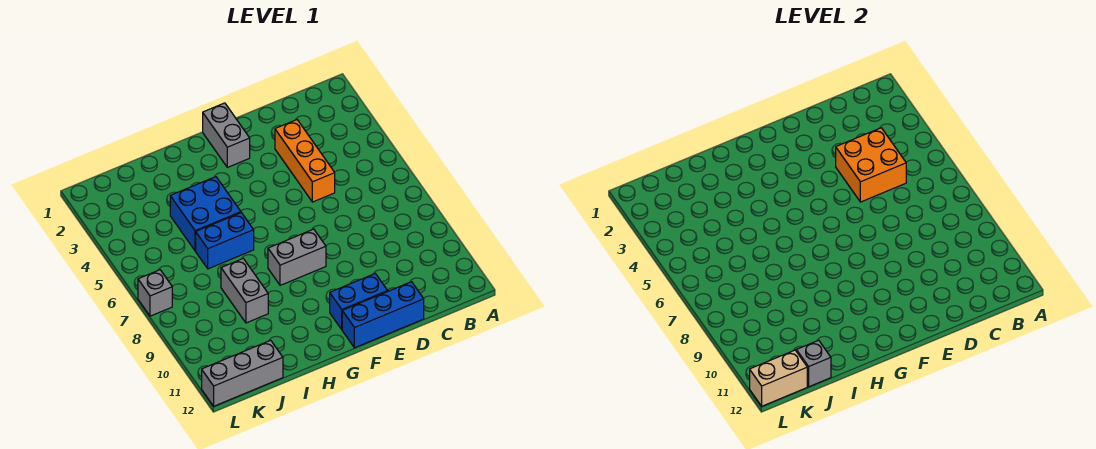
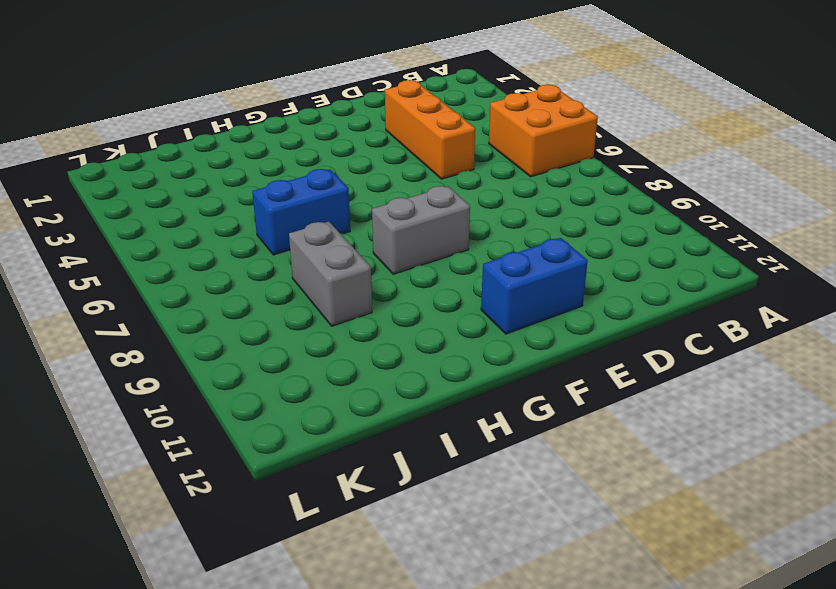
orange 2x2 brick [489,85,598,177] -> orange 2x2 brick moved to [836,128,906,202]
none -> blue 1x3 brick [342,282,424,348]
none -> grey 1x2 brick [203,103,250,167]
none -> blue 2x2 brick [170,177,241,251]

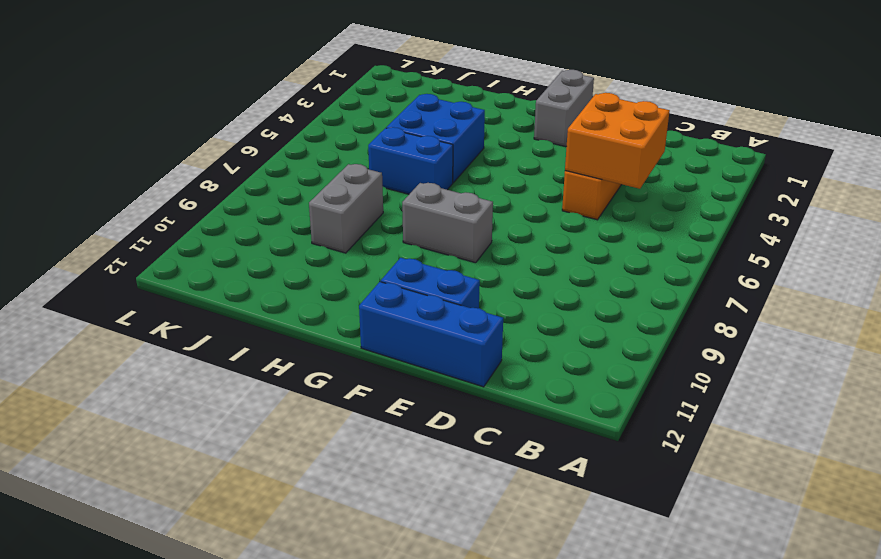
none -> grey 1x3 brick [202,340,283,406]
none -> grey 1x1 brick [138,270,172,316]
none -> grey 1x1 brick [796,340,831,387]

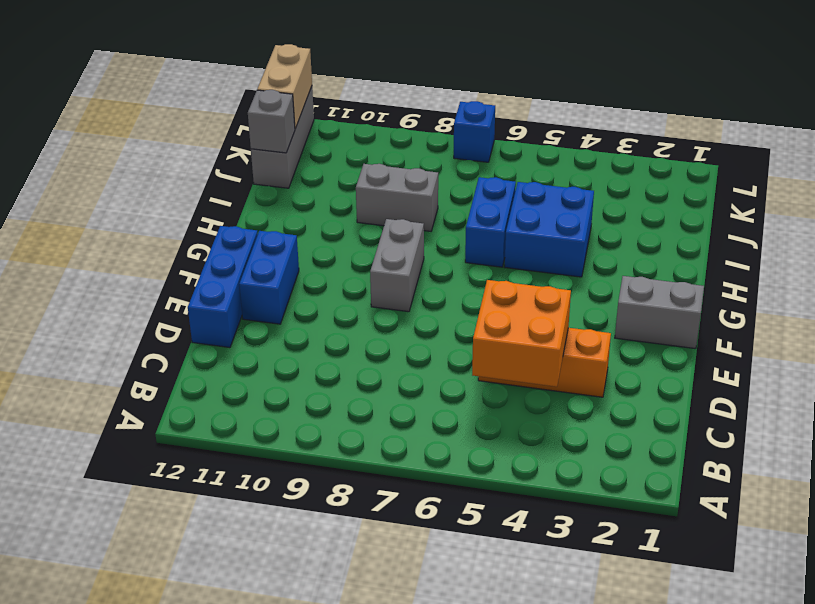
blue 1x1 brick [454,101,495,162] -> grey 1x1 brick [138,270,172,316]

